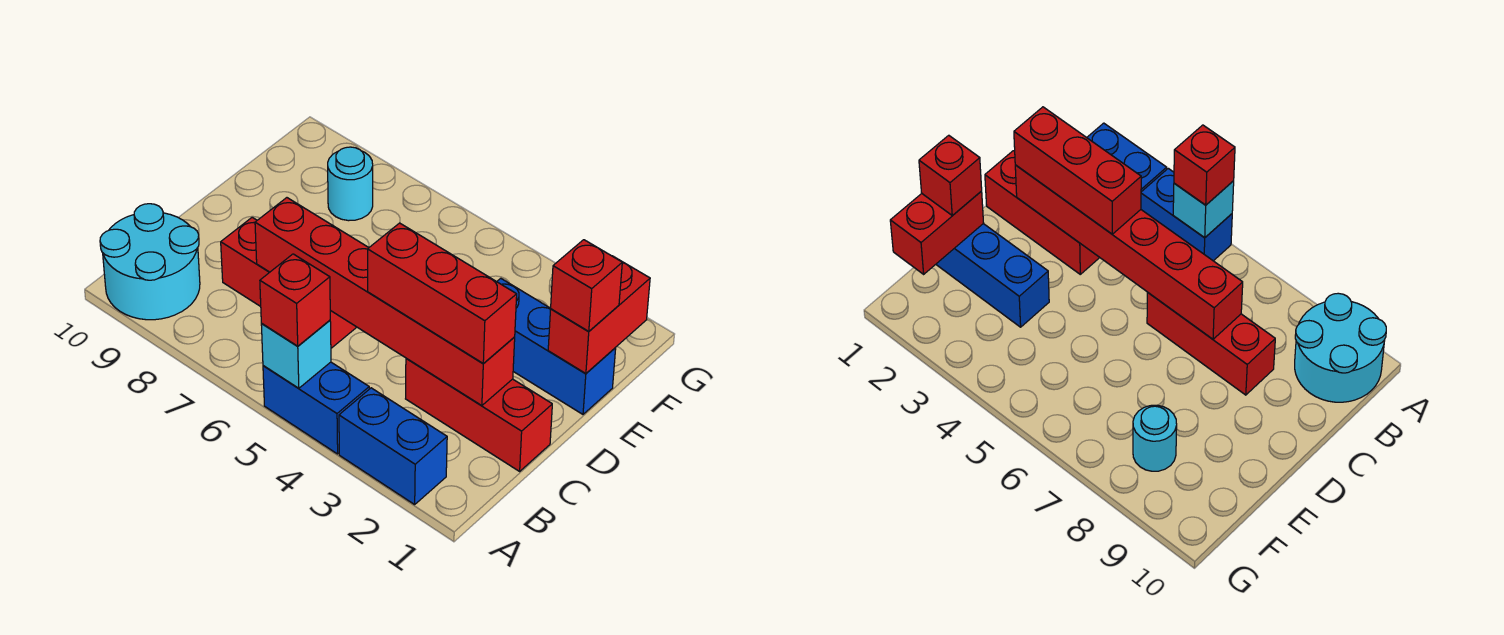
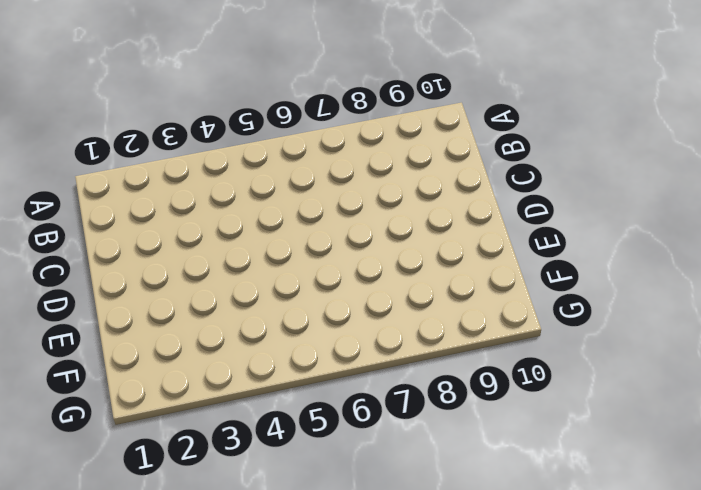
none -> blue 1x2 brick [339,388,447,504]
none -> blue 1x2 brick [263,362,369,454]
none -> cyan 2x2 round brick [100,204,200,320]

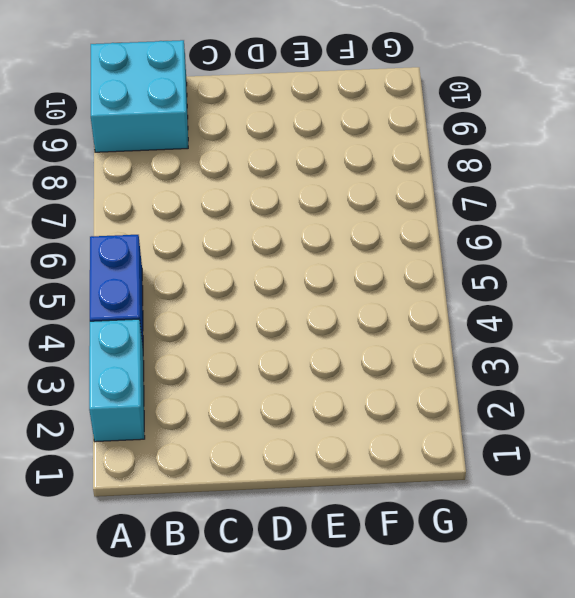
cyan 1x2 brick [89,319,145,442] -> blue 1x2 brick [339,388,447,504]
cyan 2x2 brick [91,40,188,152] -> cyan 2x2 round brick [100,204,200,320]
none -> red 1x3 brick [406,358,552,471]
none -> red 1x3 brick [221,217,357,348]
none -> blue 1x3 brick [497,278,616,414]

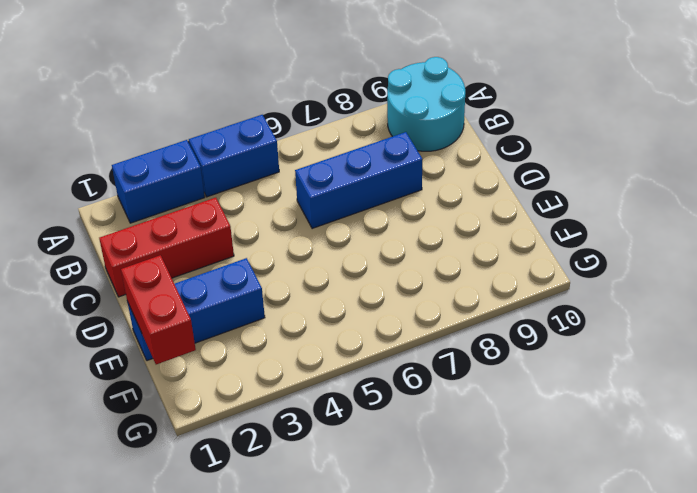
blue 1x3 brick [295,132,422,229] -> red 1x3 brick [221,217,357,348]
none -> cyan 1x1 round brick [328,147,373,221]
none -> cyan 1x1 brick [261,320,331,388]
none -> red 1x6 brick [255,198,515,406]

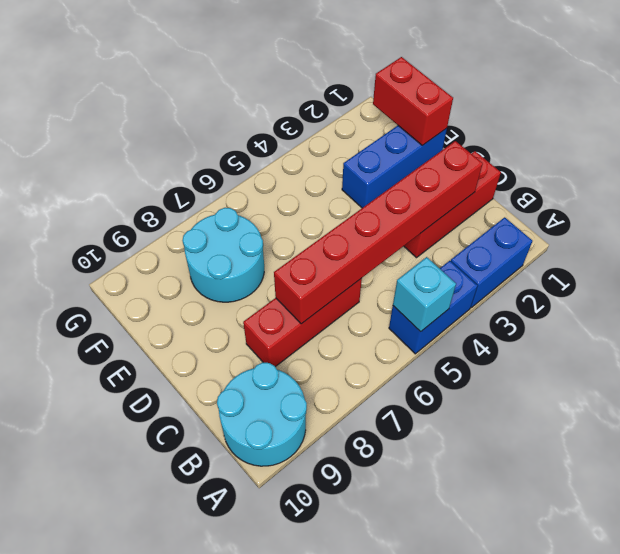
cyan 2x2 round brick [182,208,264,302] -> cyan 1x1 round brick [328,147,373,221]
none -> red 1x1 brick [260,254,330,346]
none -> red 1x3 brick [368,223,517,364]
none -> red 1x1 brick [551,240,622,331]

